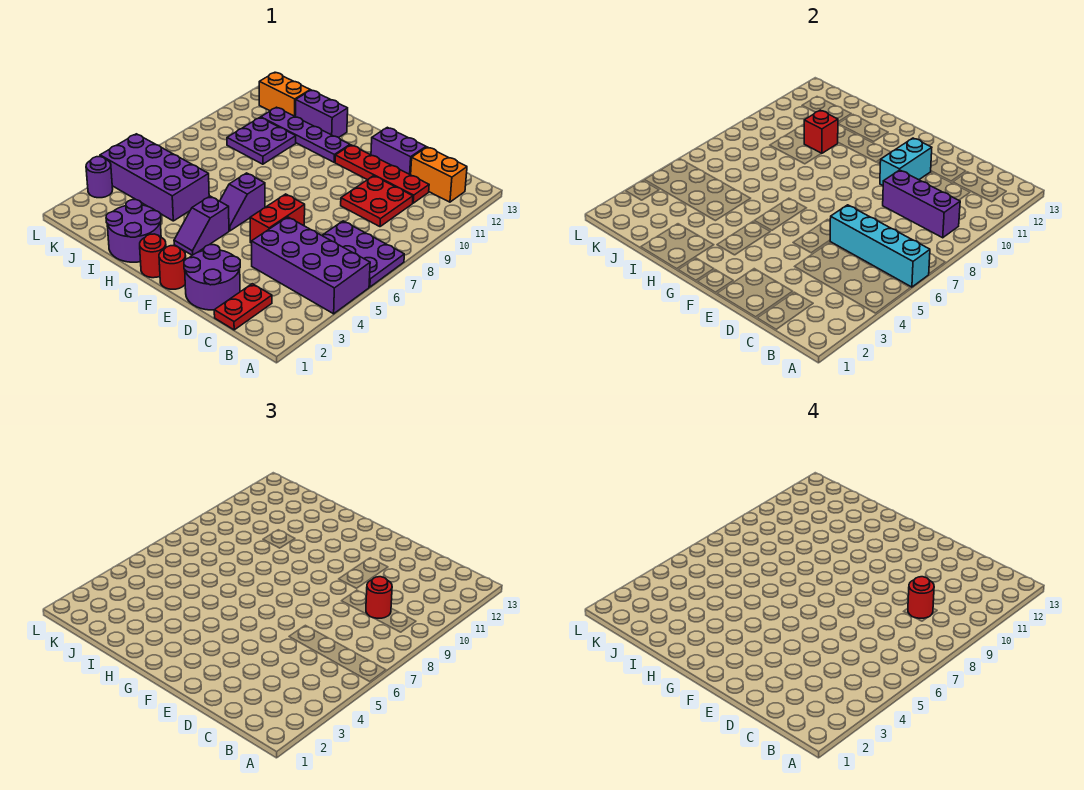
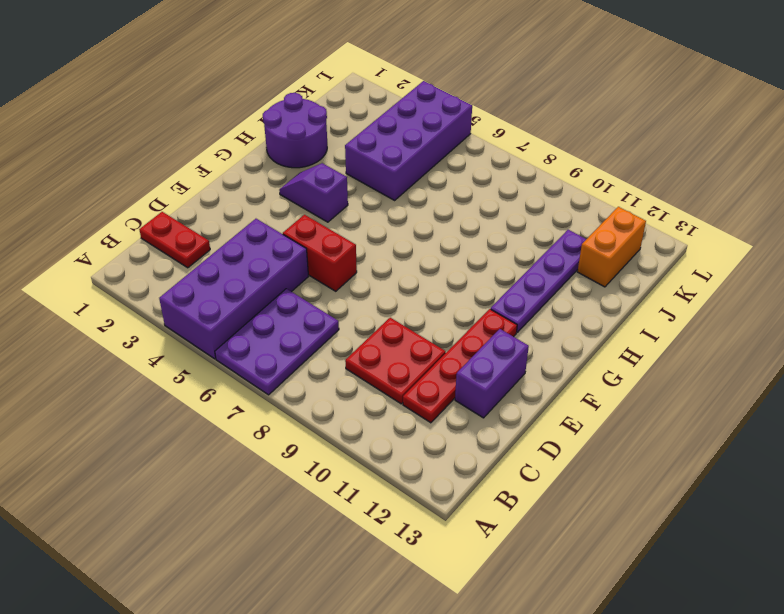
none -> orange 1x2 brick [411,147,467,202]
none -> purple 2x2 round brick [184,245,240,310]
none -> red 1x1 round brick [159,246,186,289]

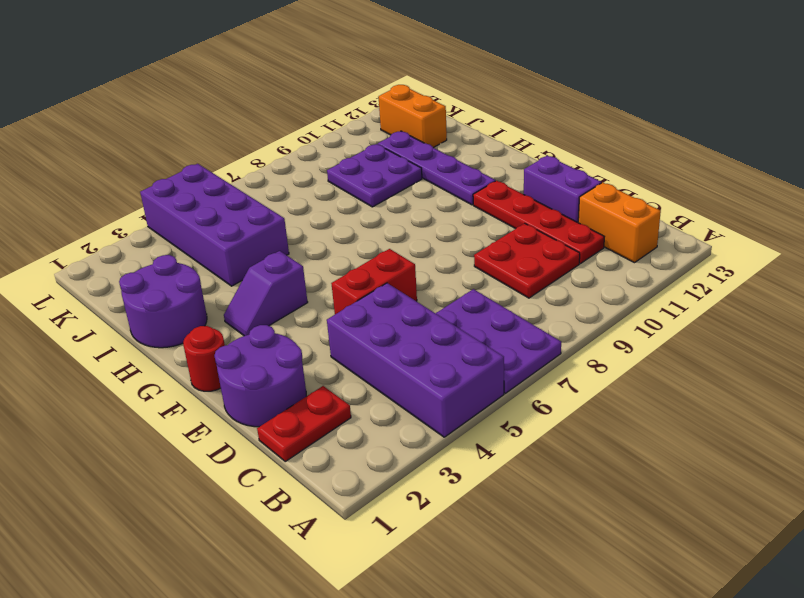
none -> red 1x1 round brick [140,234,166,278]
none -> purple 1x2 slope [220,173,265,231]
none -> purple 1x2 brick [295,90,348,138]

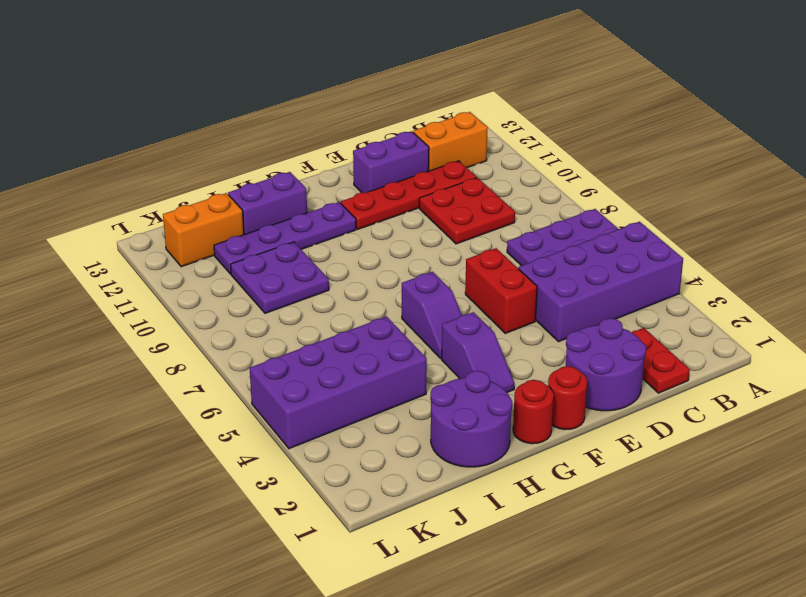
none -> purple 1x1 round brick [86,157,113,198]
none -> cyan 1x4 brick [830,205,930,287]
none -> purple 1x3 brick [883,170,960,238]

